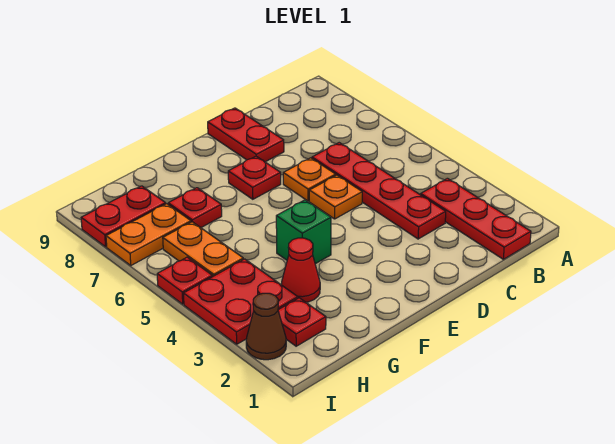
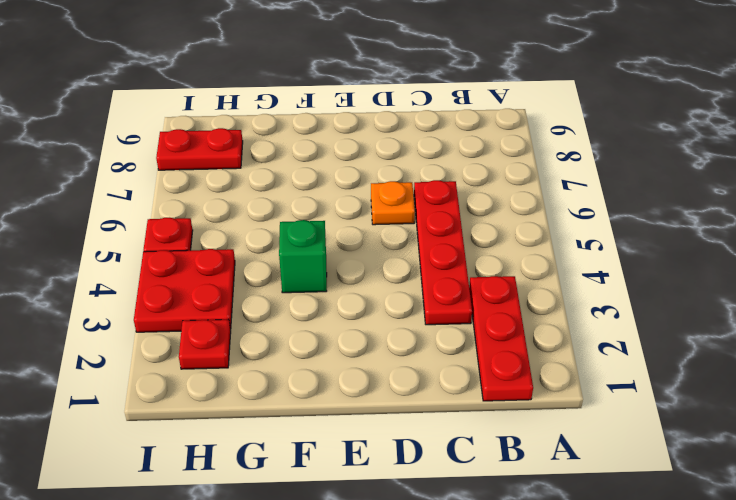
none -> orange 1x1 plate [309,175,362,219]
none -> red 1x2 plate [208,108,284,162]
none -> red 1x1 plate [228,156,281,199]

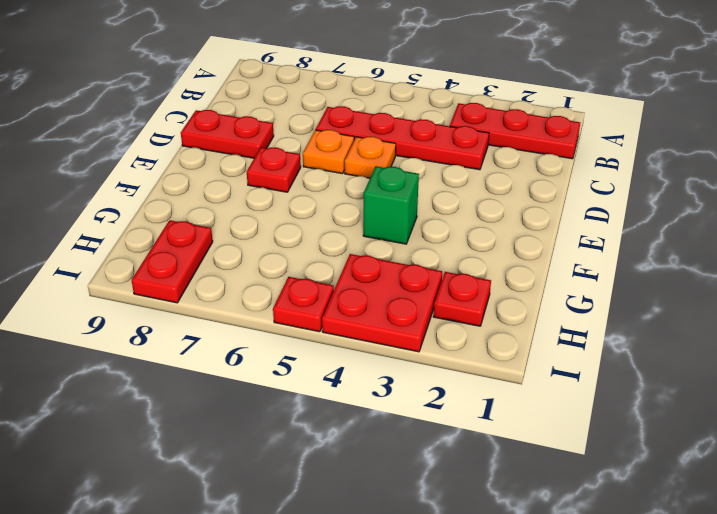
none -> red 1x1 cone [281,238,320,302]
none -> red 1x1 plate [168,188,222,228]
none -> orange 1x2 plate [163,222,243,277]

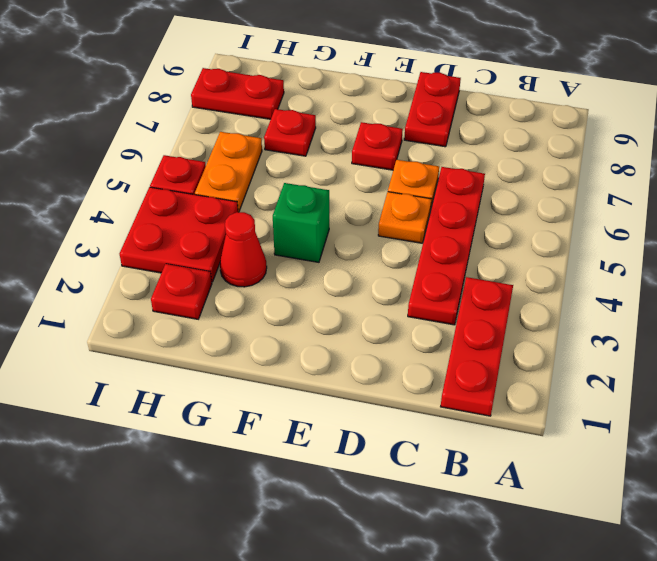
none -> orange 1x2 plate [106,204,191,265]
none -> brown 1x1 cone [246,293,286,360]

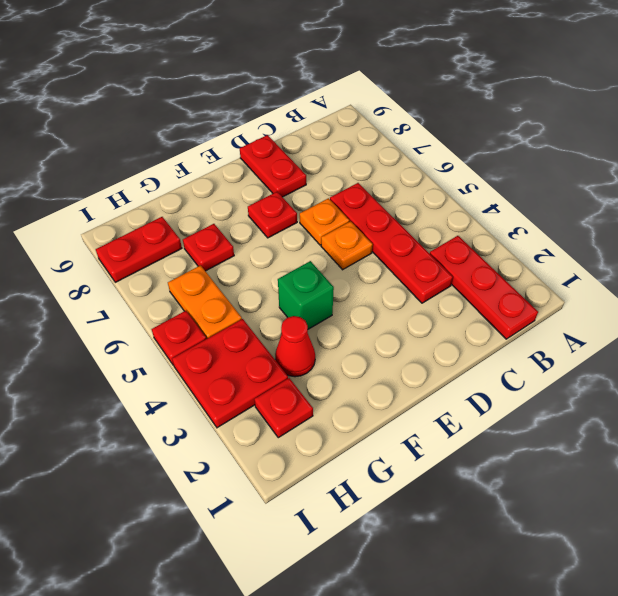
none -> orange 1x2 plate [106,204,191,265]
none -> brown 1x1 cone [246,293,286,360]

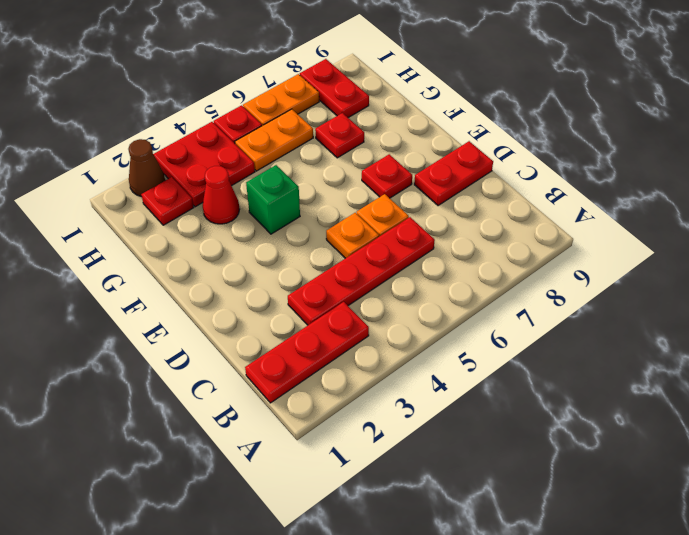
orange 1x2 plate [243,74,319,126] -> orange 1x2 plate turned to [106,204,191,265]

